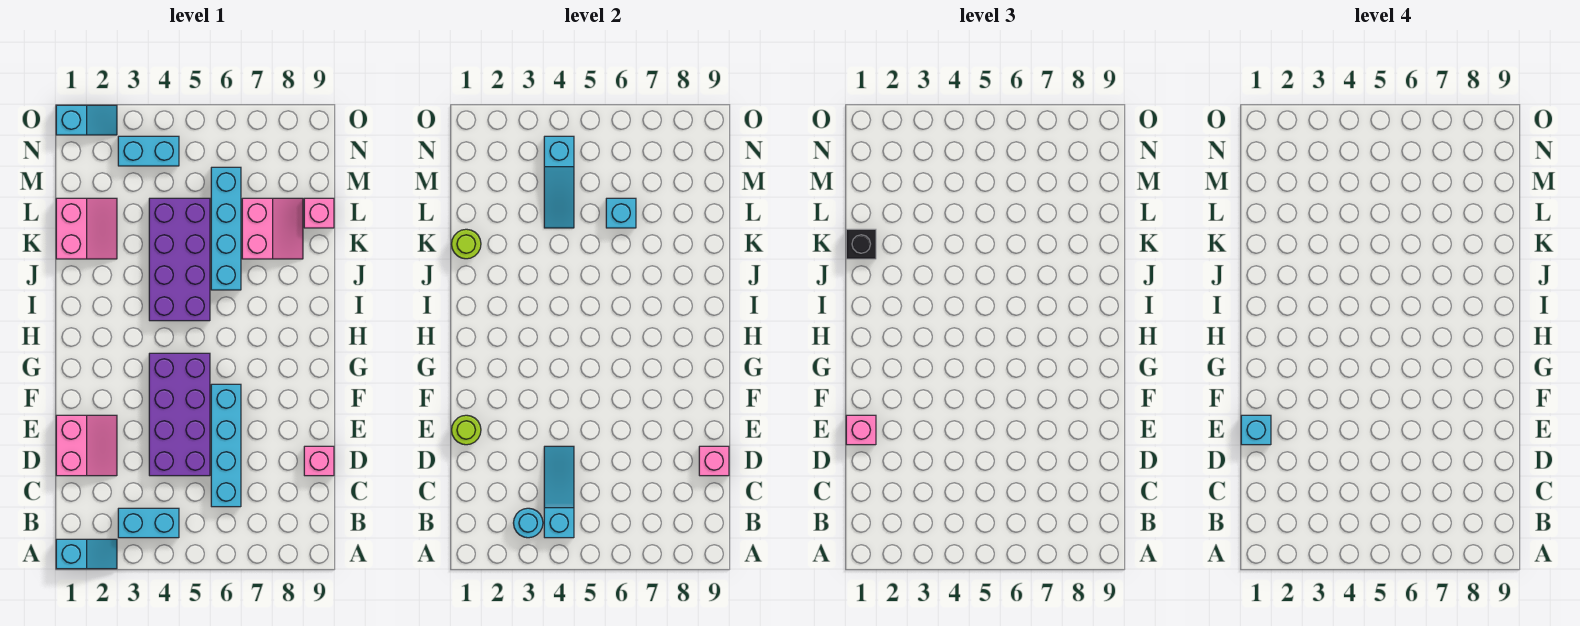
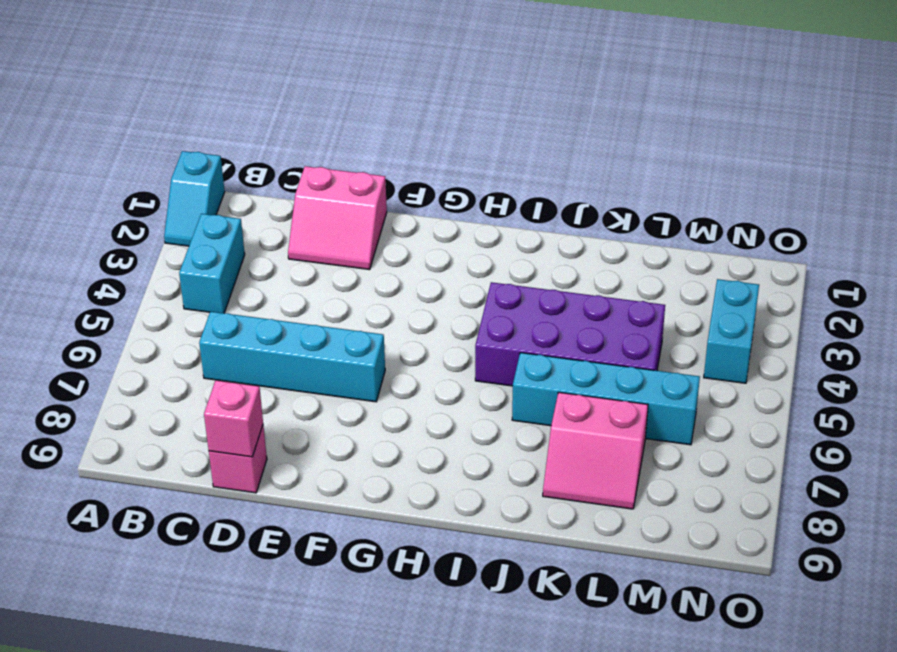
none -> purple 2x4 brick [149,353,210,476]
none -> pink 2x2 slope [56,198,117,259]
none -> pink 1x1 brick [304,198,334,228]

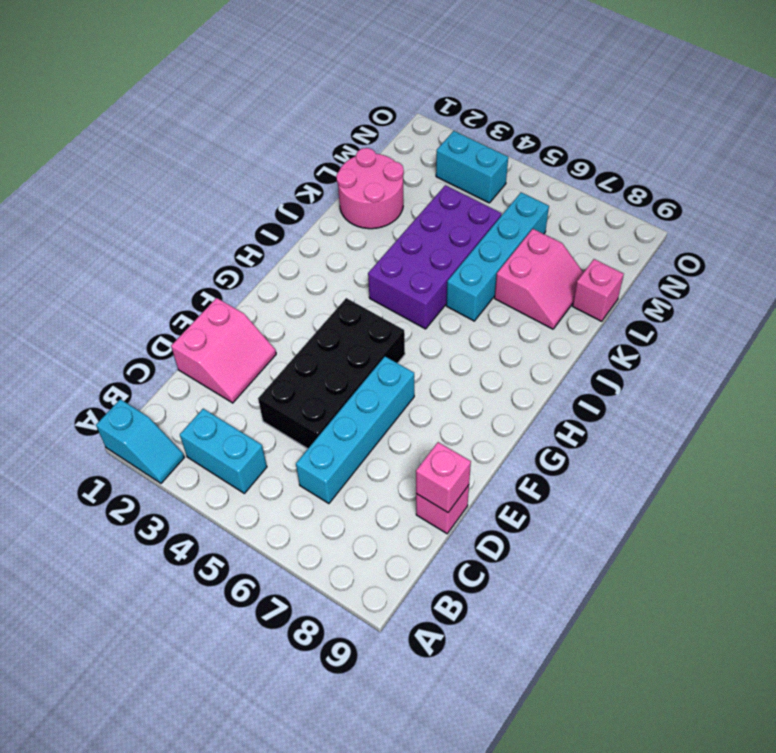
black 2x4 brick [258,298,405,449] -> purple 2x4 brick [149,353,210,476]
pink 2x2 round brick [336,148,404,229] -> pink 2x2 slope [56,198,117,259]
none -> cyan 1x2 slope [56,105,117,135]
none -> cyan 1x1 round brick [514,508,543,538]
none -> cyan 1x3 slope [544,446,574,538]

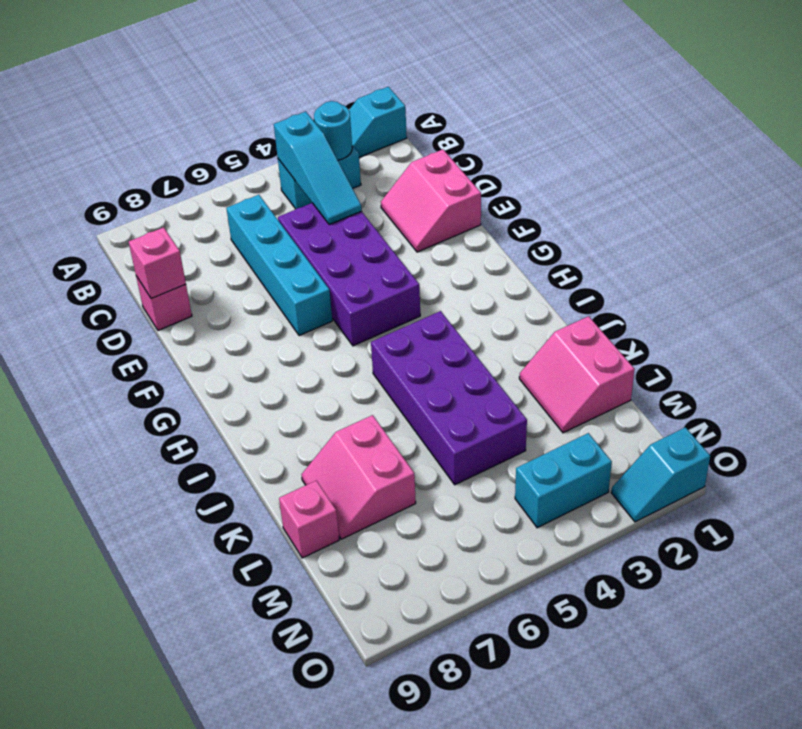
none -> cyan 1x4 brick [211,167,241,290]
none -> lime 1x1 round brick [452,415,481,445]
none -> lime 1x1 round brick [452,229,481,259]

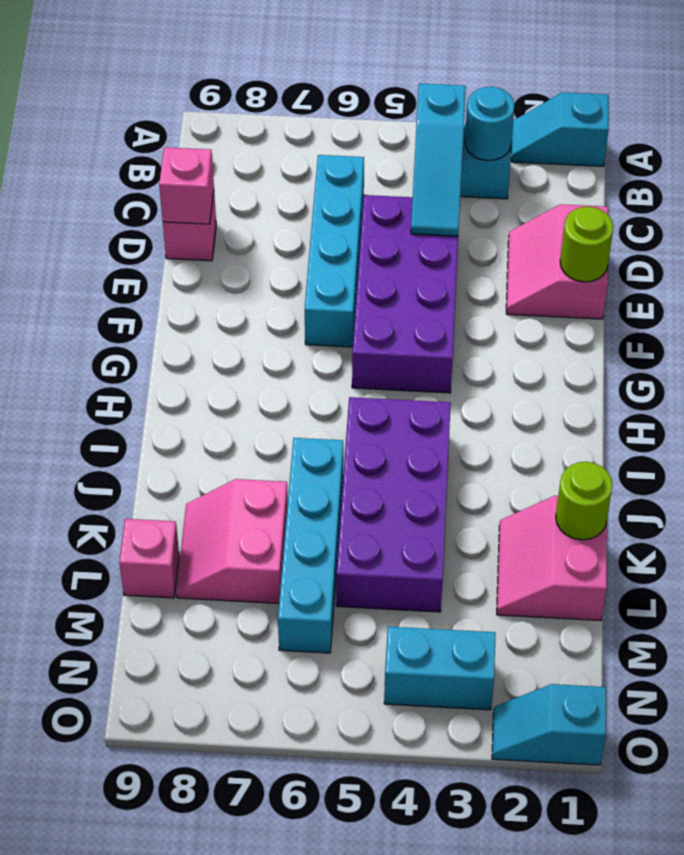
none -> cyan 1x3 slope [544,136,574,228]
none -> cyan 1x1 brick [606,198,636,228]
none -> pink 1x1 brick [846,415,876,445]

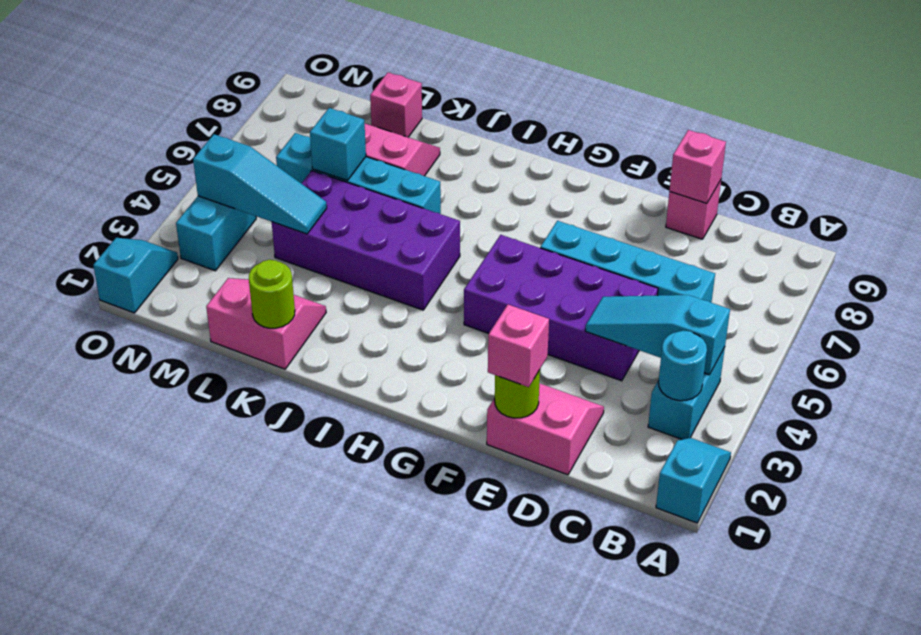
none -> black 1x1 brick [846,229,876,259]
none -> cyan 1x1 brick [1241,415,1271,445]

